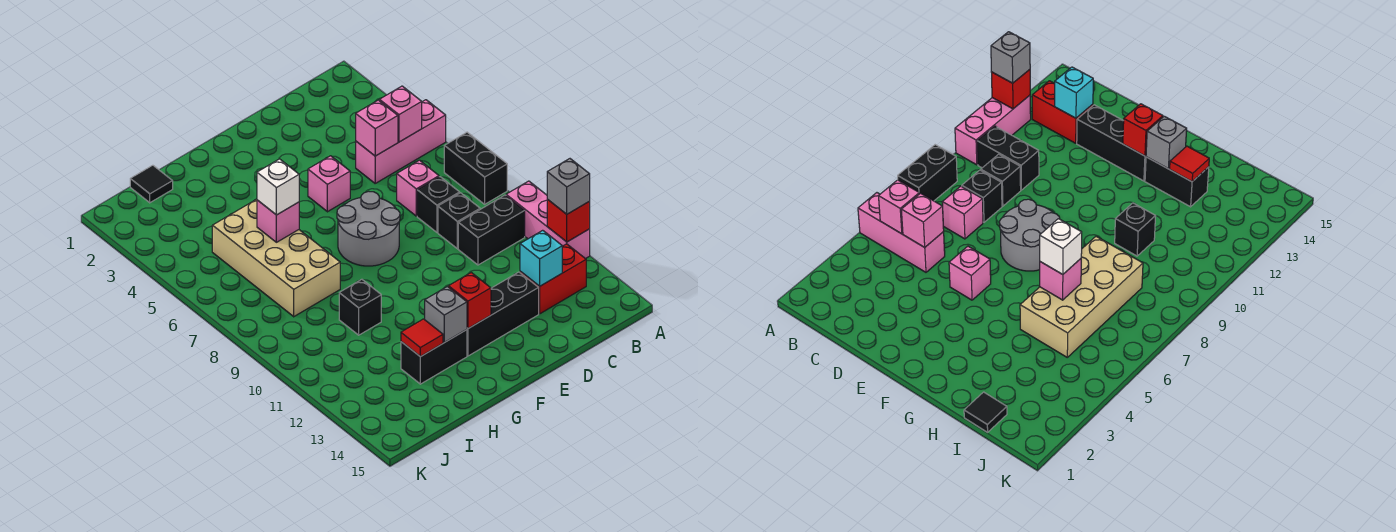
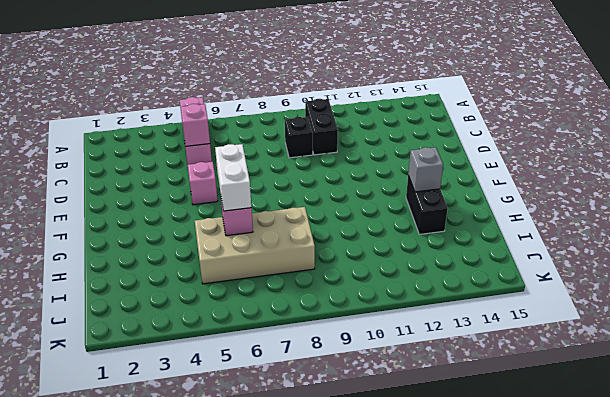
white 1x2 brick [215,144,251,211] -> white 1x1 brick [257,159,299,215]
none -> black 1x2 brick [444,132,507,204]
none -> pink 1x3 brick [506,181,590,259]
none -> red 1x2 brick [520,244,586,314]

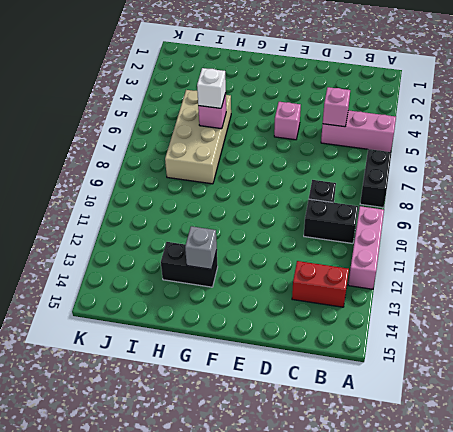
none -> pink 1x1 brick [397,160,439,216]
none -> black 1x1 brick [417,177,460,232]
none -> black 1x3 brick [467,272,539,356]

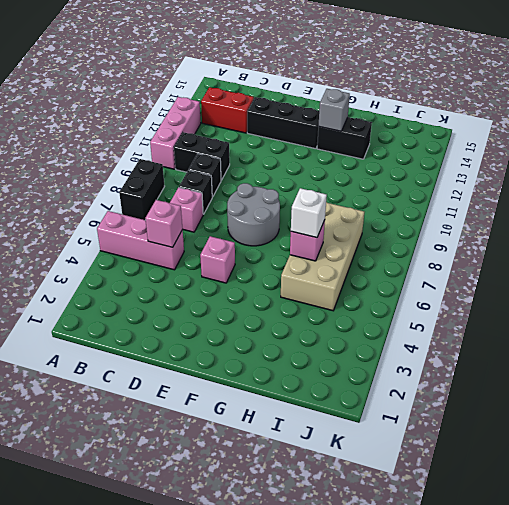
none -> black 1x1 brick [339,279,381,335]
none -> black 1x1 tile [130,165,173,203]
none -> red 1x1 brick [547,199,590,242]

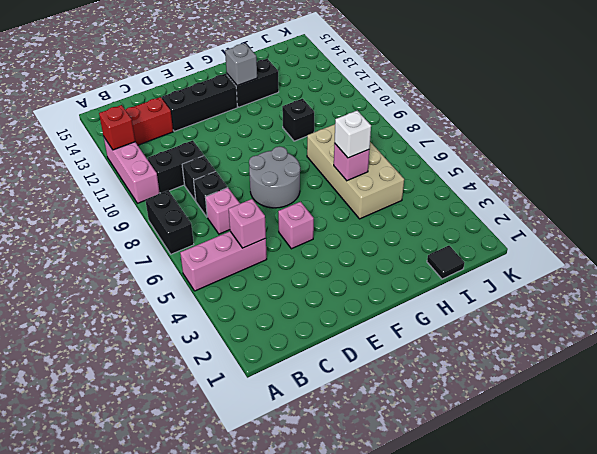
none -> pink 1x1 brick [379,86,422,142]
none -> cyan 1x1 brick [520,230,562,286]
none -> red 1x1 brick [449,273,491,328]

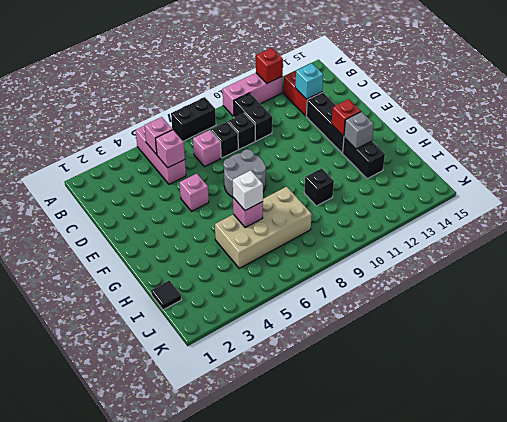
none -> red 1x1 tile [401,319,443,357]
none -> grey 1x1 brick [547,159,590,214]

